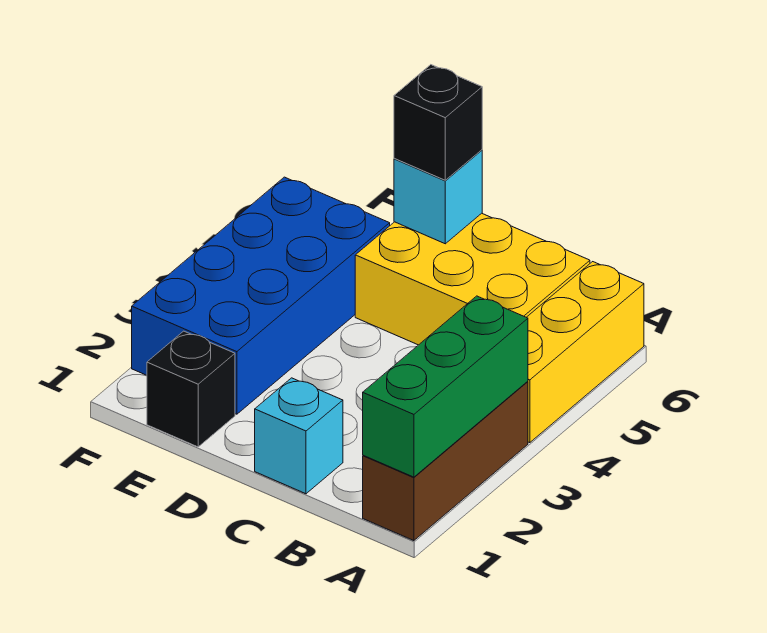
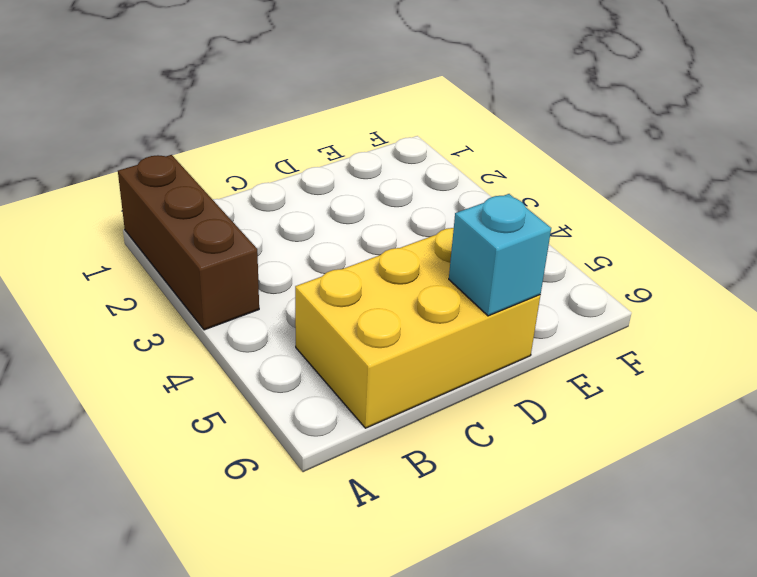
none -> yellow 1x3 brick [527,262,644,443]
none -> cyan 1x1 brick [255,378,343,494]

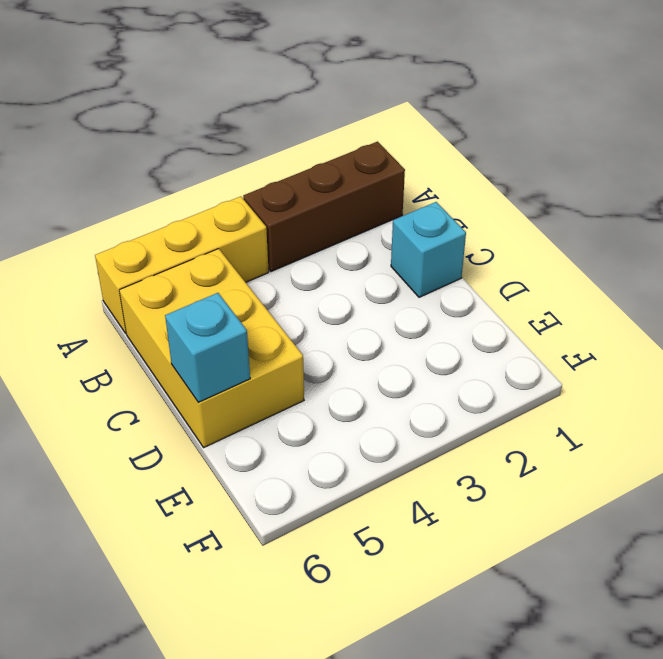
none -> black 1x1 brick [147,331,235,447]
none -> blue 2x4 brick [132,177,390,414]

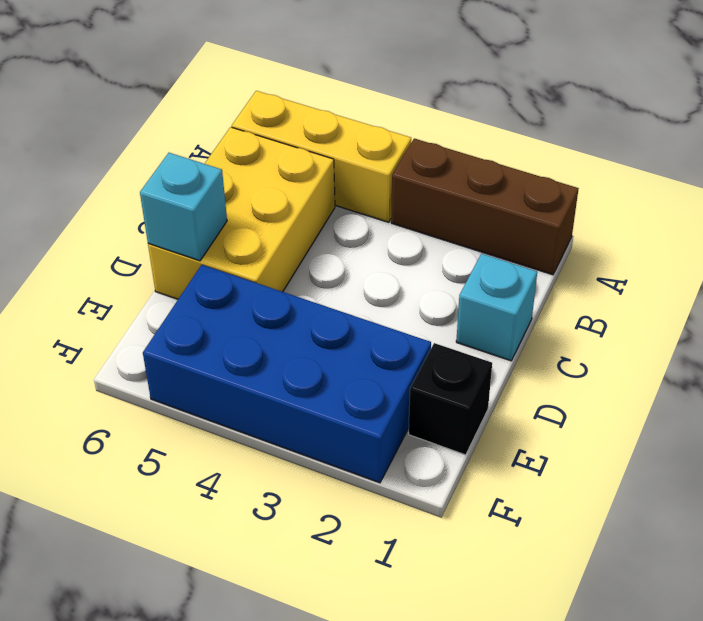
none -> green 1x3 brick [363,296,528,477]
none -> black 1x1 brick [394,65,482,180]

